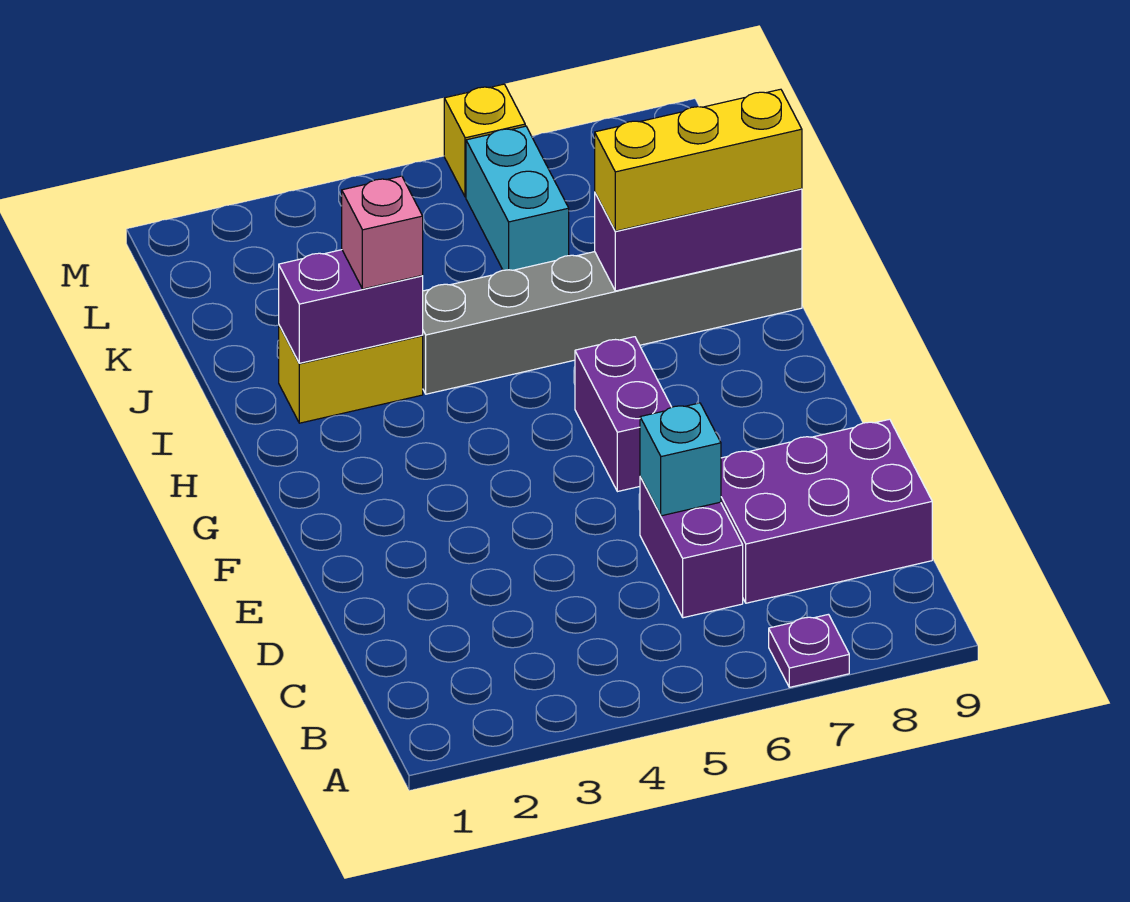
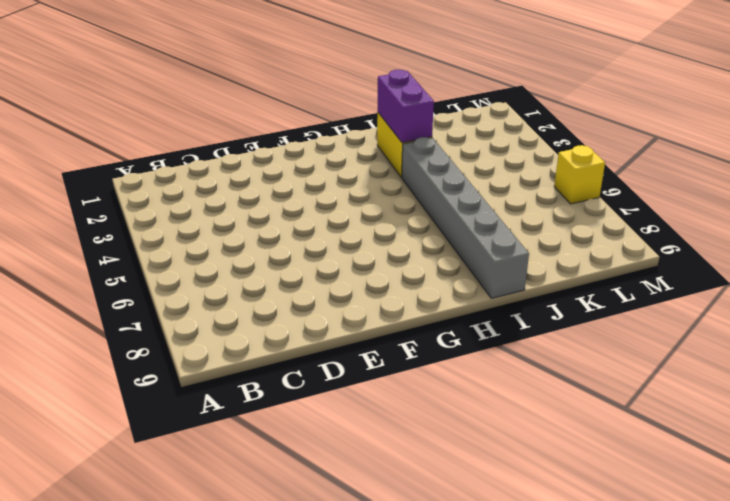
none -> purple 1x1 plate [769,614,849,687]
none -> purple 1x2 brick [640,477,743,618]
none -> purple 2x3 brick [721,419,932,603]

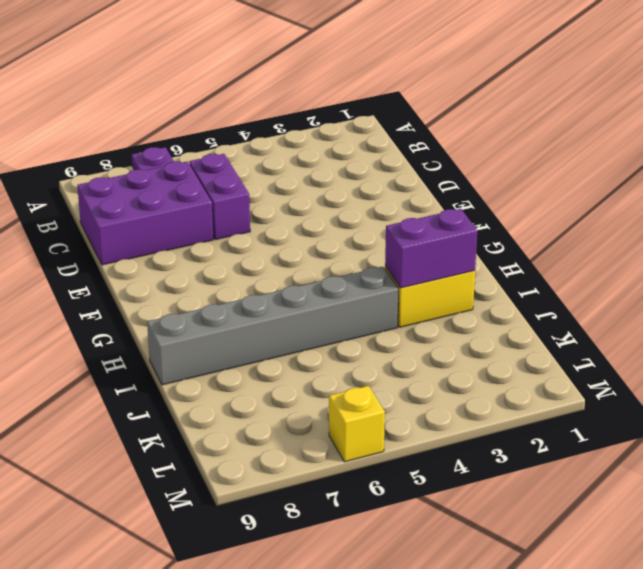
none -> purple 1x2 brick [575,337,671,492]
none -> cyan 1x2 brick [466,126,569,270]
none -> cyan 1x1 brick [640,403,721,516]

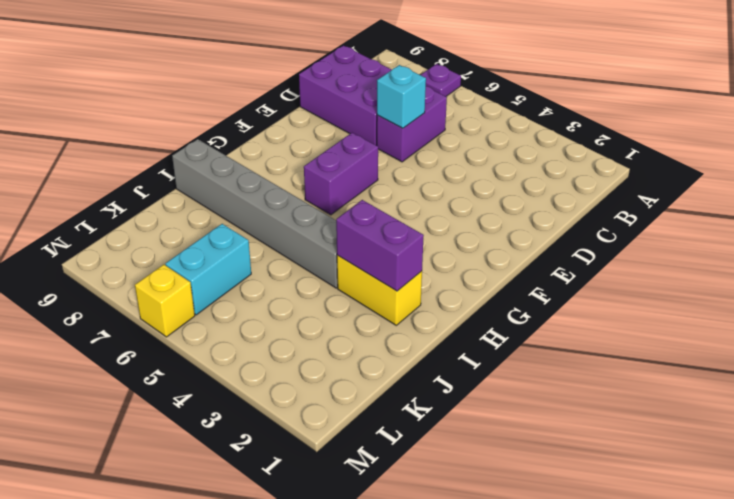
none -> purple 1x3 brick [595,189,802,291]
none -> pink 1x1 brick [342,176,423,289]
none -> yellow 1x3 brick [595,89,802,231]

